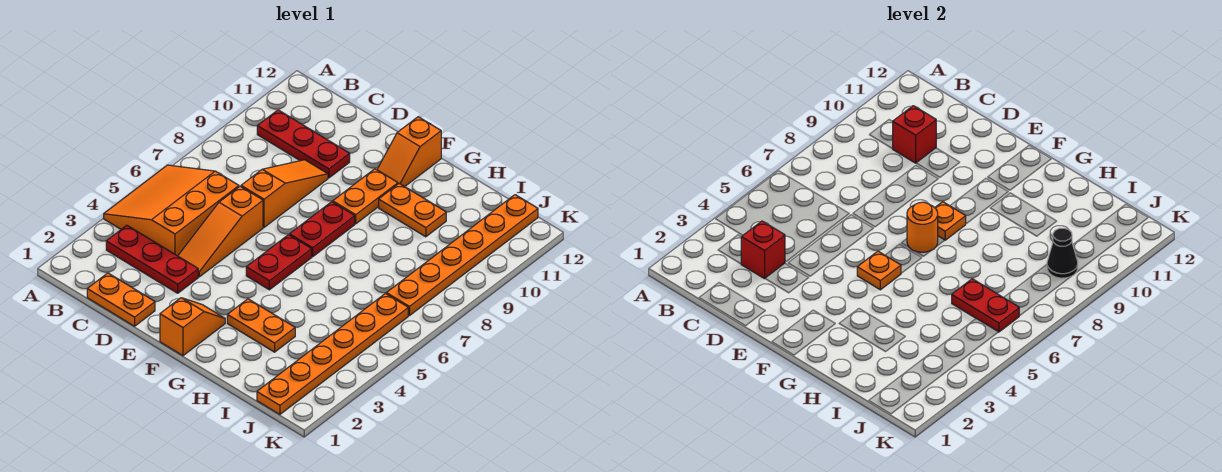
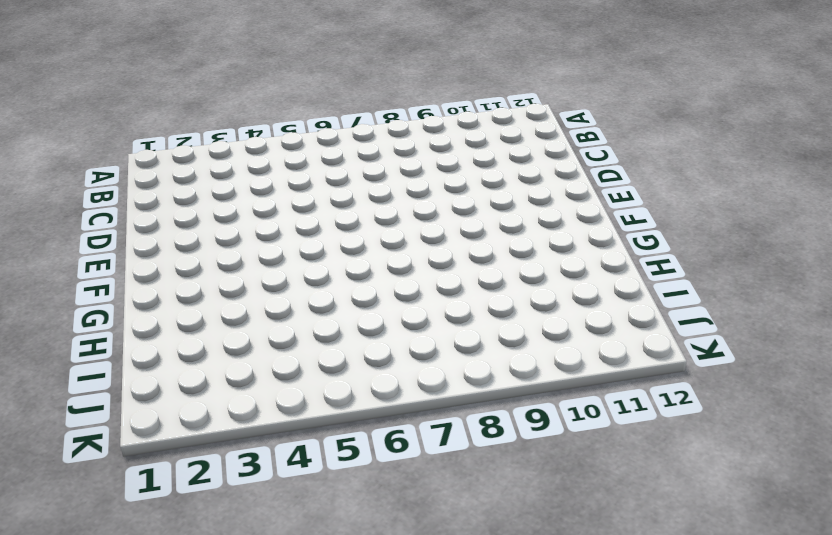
none -> orange 3x3 slope [104,165,239,256]
none -> red 1x3 plate [106,225,198,293]
none -> red 1x3 plate [257,110,350,178]

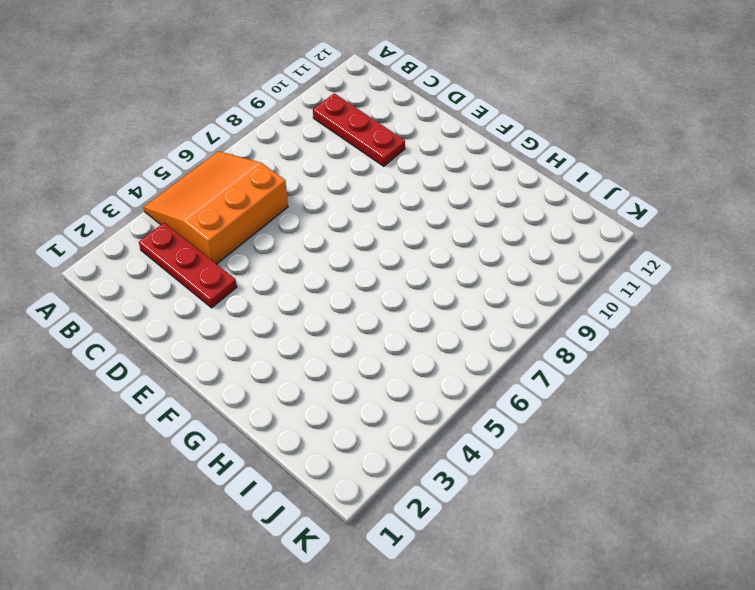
none -> orange 1x2 plate [87,273,155,326]
none -> orange 1x3 slope [178,186,263,277]
none -> orange 1x3 slope [241,160,328,227]

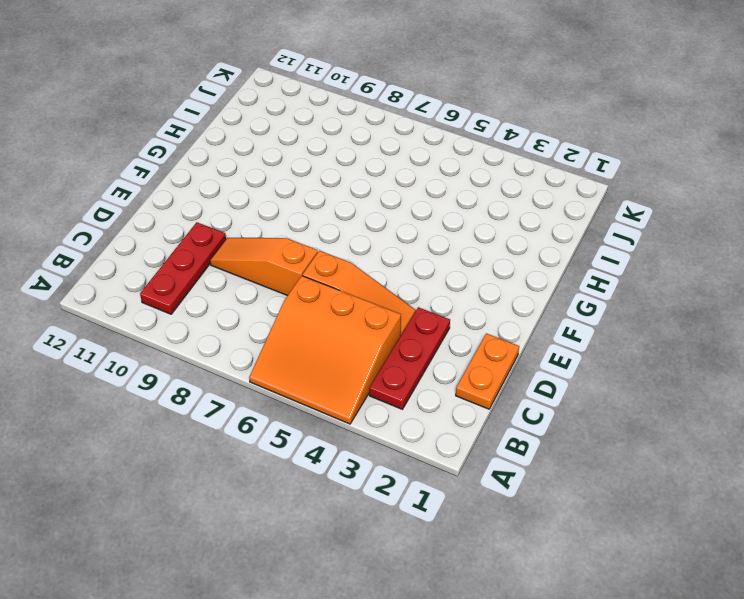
none -> orange 1x2 slope [160,298,225,356]
none -> red 1x2 plate [246,235,312,290]
none -> red 1x2 plate [290,202,355,257]

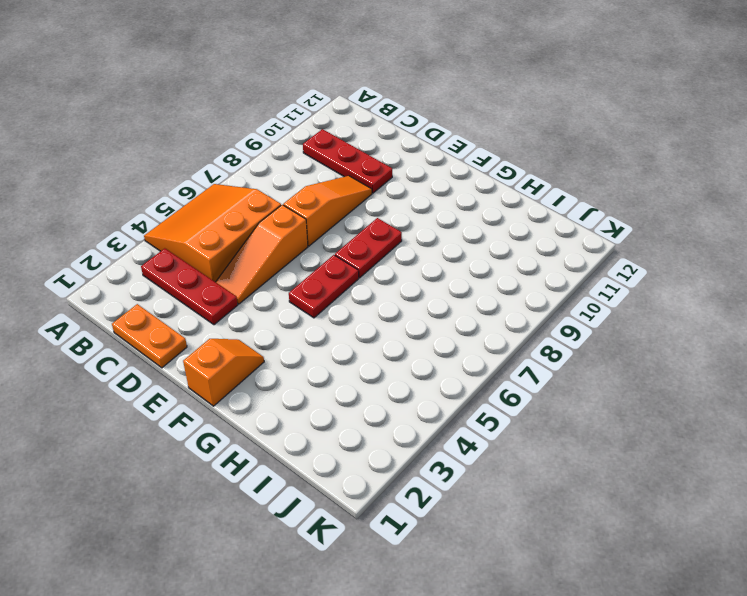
none -> orange 1x2 plate [333,169,398,224]
none -> orange 1x2 slope [377,117,441,187]
none -> orange 1x2 plate [227,299,295,352]

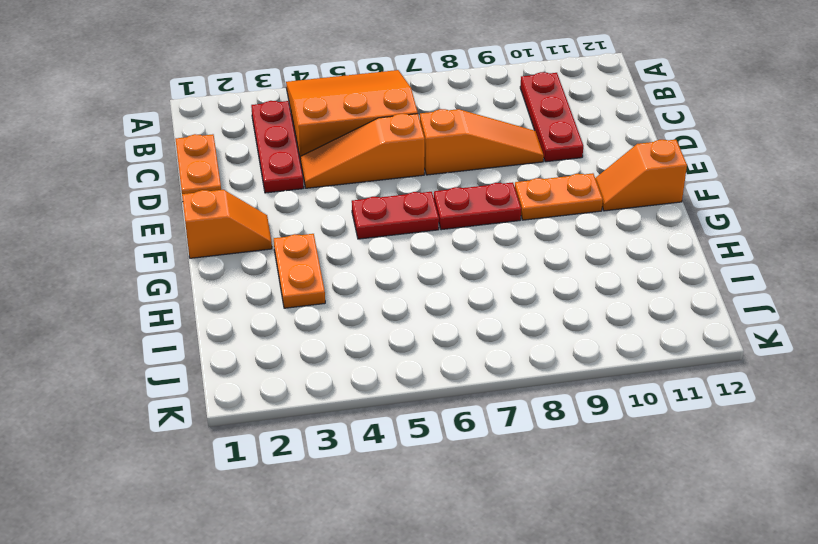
none -> orange 1x2 plate [379,184,446,237]
none -> orange 1x6 plate [257,294,408,414]
none -> orange 1x6 plate [386,195,538,316]

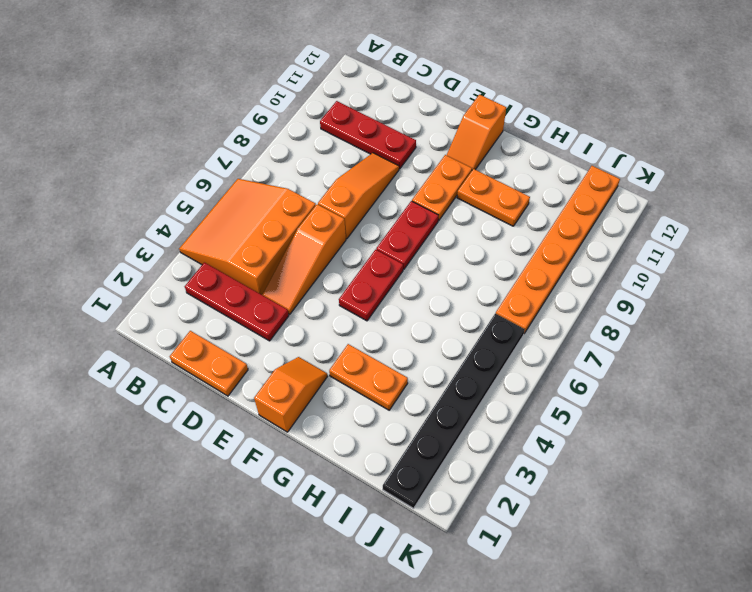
black 1x6 plate [383,313,525,508] -> orange 1x6 plate [257,294,408,414]
none -> red 1x1 brick [741,221,785,279]
none -> red 1x1 brick [893,106,936,163]
none -> orange 1x1 plate [857,251,901,290]

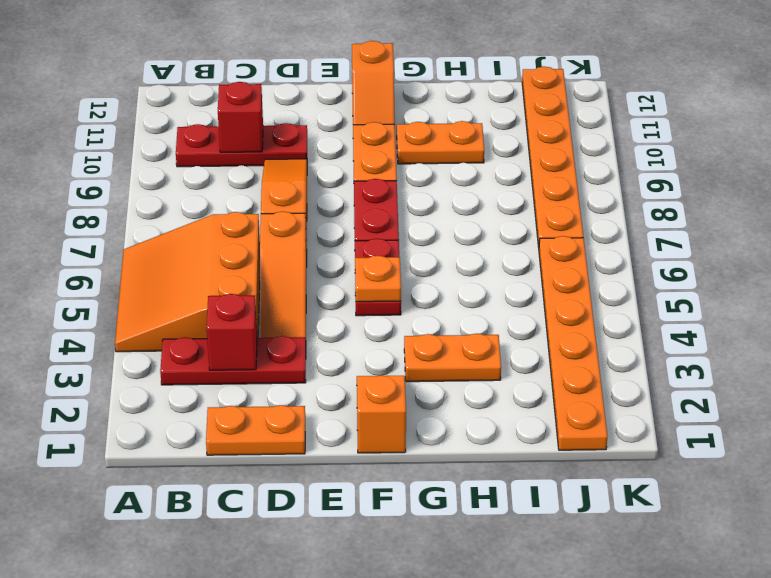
none -> orange 1x1 round brick [907,202,938,252]
none -> orange 1x1 plate [935,202,966,240]
none -> red 1x2 plate [952,279,1019,332]

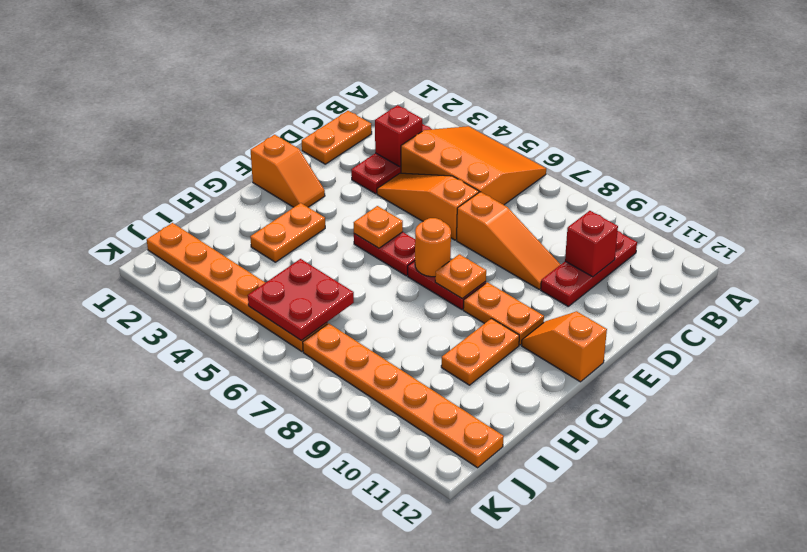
red 2x2 plate [248,259,354,341] -> red 1x2 plate [952,279,1019,332]
none -> black 1x1 cone [1047,228,1078,278]

